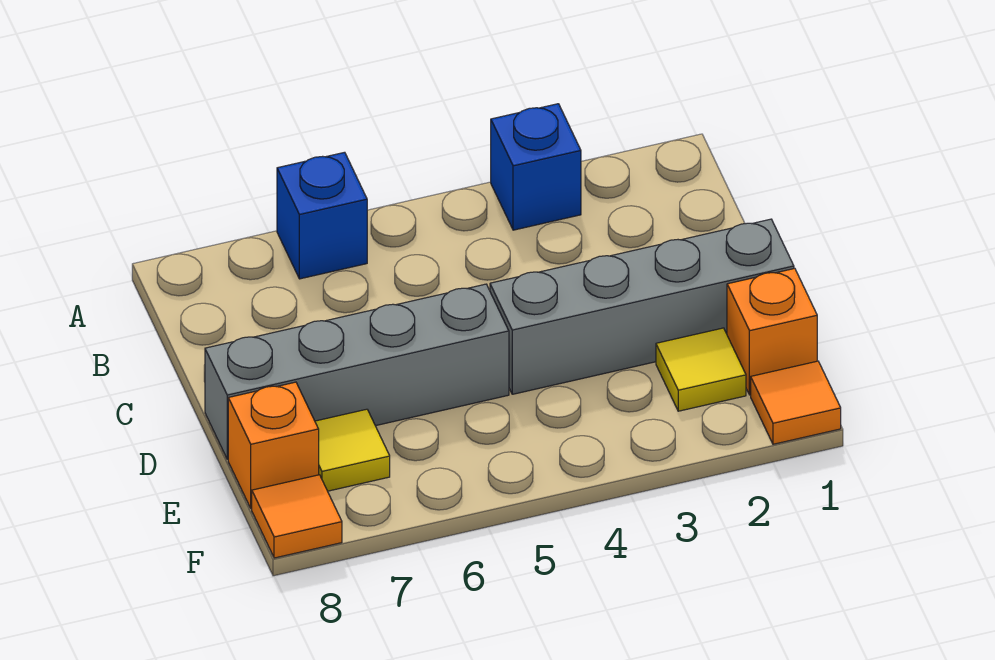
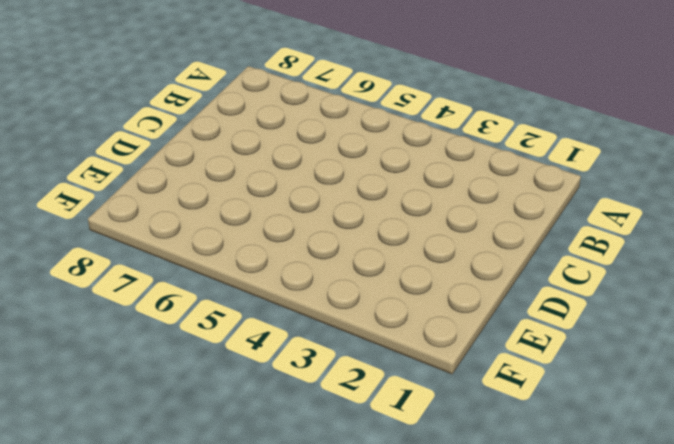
none -> blue 1x1 brick [491,104,581,230]
none -> blue 1x1 brick [277,152,367,279]

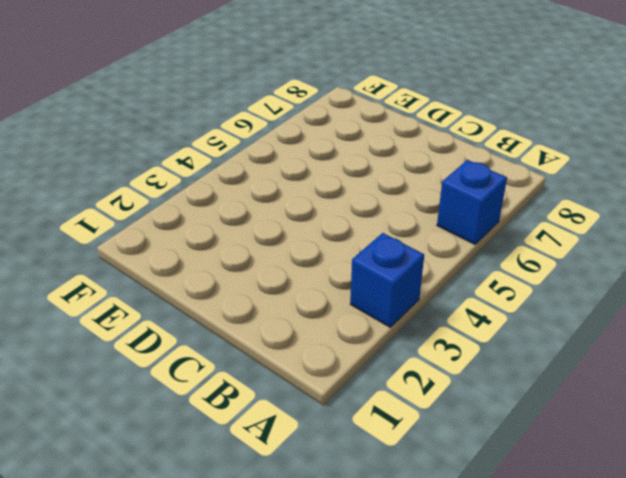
none -> grey 1x4 brick [490,219,794,394]
none -> grey 1x4 brick [205,284,509,459]

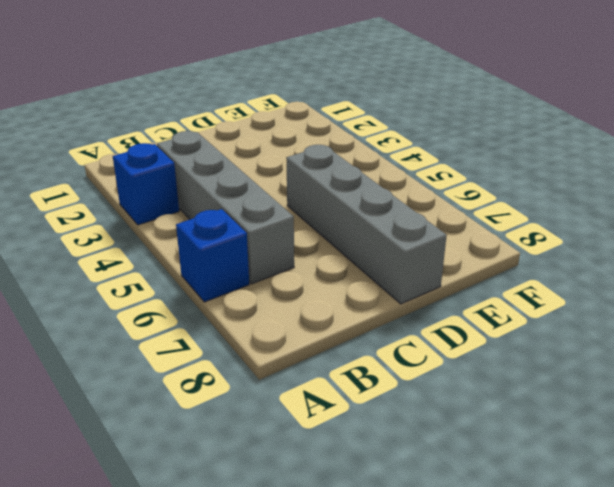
grey 1x4 brick [157,131,294,284] -> grey 1x4 brick moved to [490,219,794,394]
none -> orange 1x1 brick [727,268,817,395]
none -> yellow 1x1 tile [656,328,746,411]

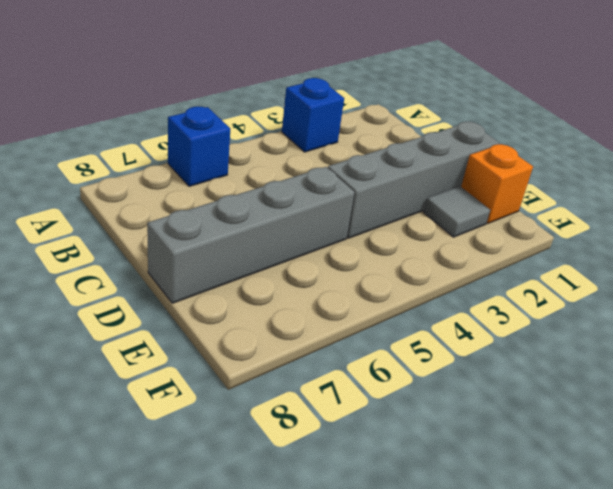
grey 1x1 tile [424,186,490,237] -> yellow 1x1 tile [656,328,746,411]
none -> yellow 1x1 tile [315,409,390,491]
none -> orange 1x1 brick [228,382,319,509]

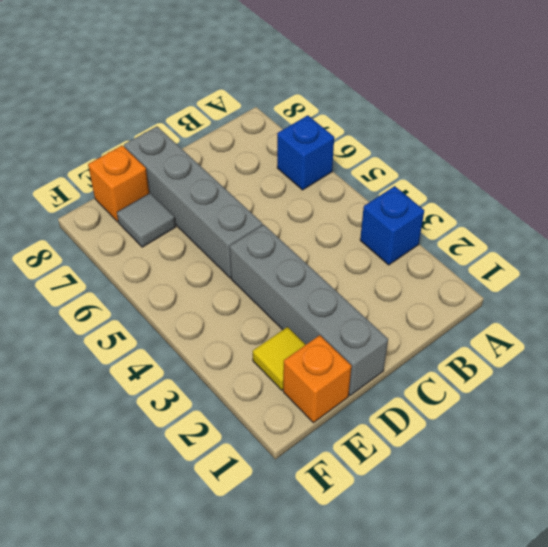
grey 1x1 tile [117,193,176,247] -> yellow 1x1 tile [315,409,390,491]
none -> orange 1x1 tile [751,361,841,444]
none -> orange 1x1 tile [252,475,342,558]

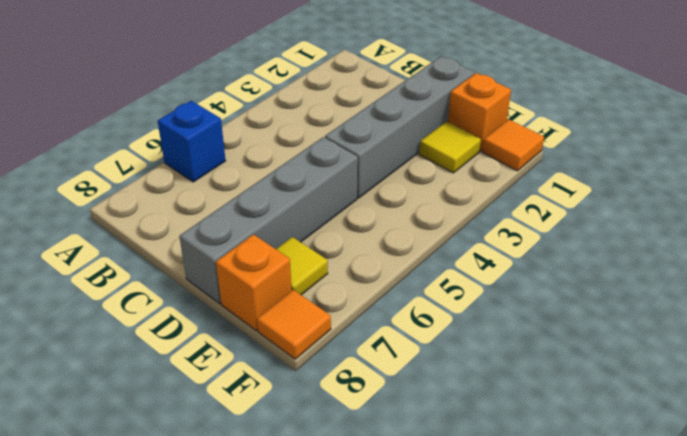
none -> blue 1x1 brick [491,104,581,230]

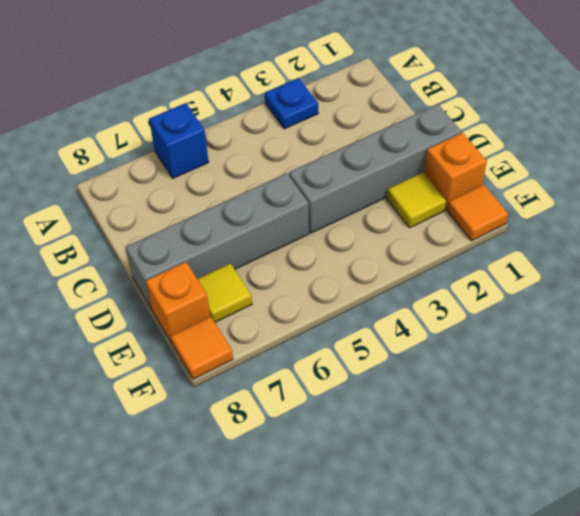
blue 1x1 plate [265,78,318,129] -> blue 1x1 brick [491,104,581,230]

